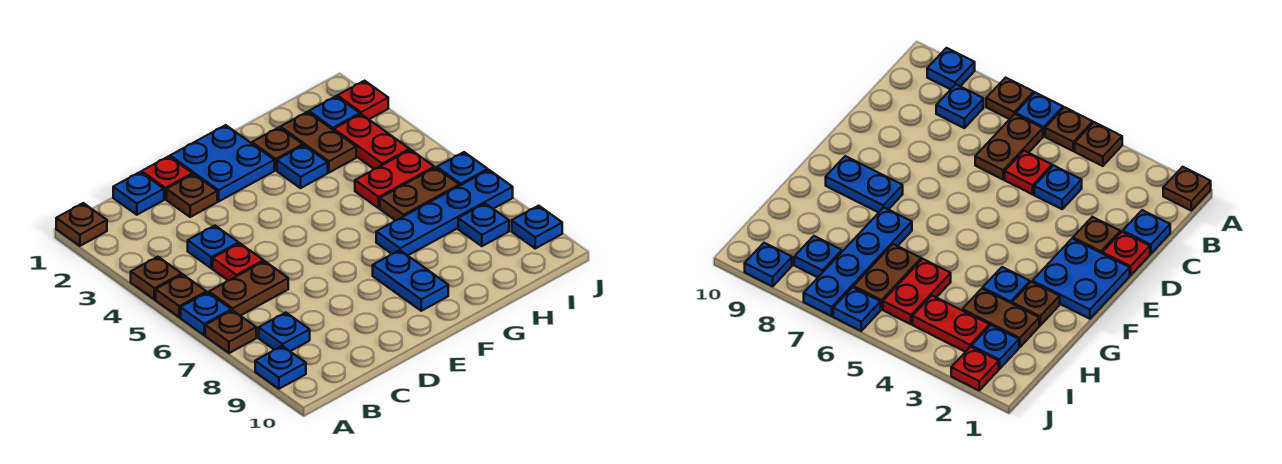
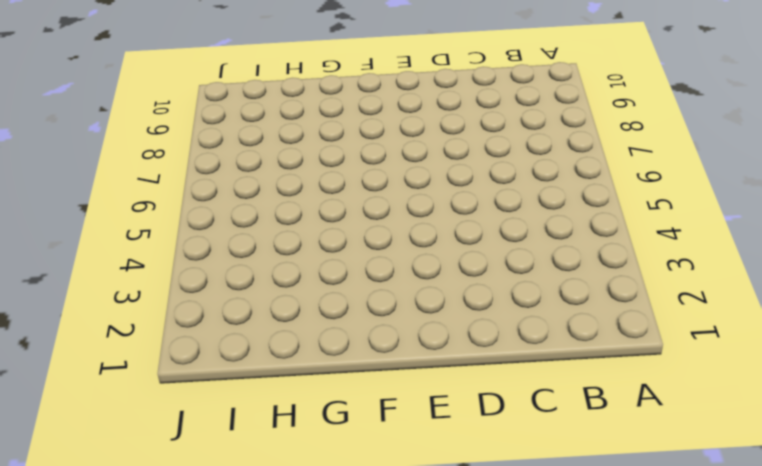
none -> brown 1x1 plate [56,203,107,246]
none -> brown 1x1 plate [131,257,182,300]
none -> brown 1x1 plate [156,275,206,317]

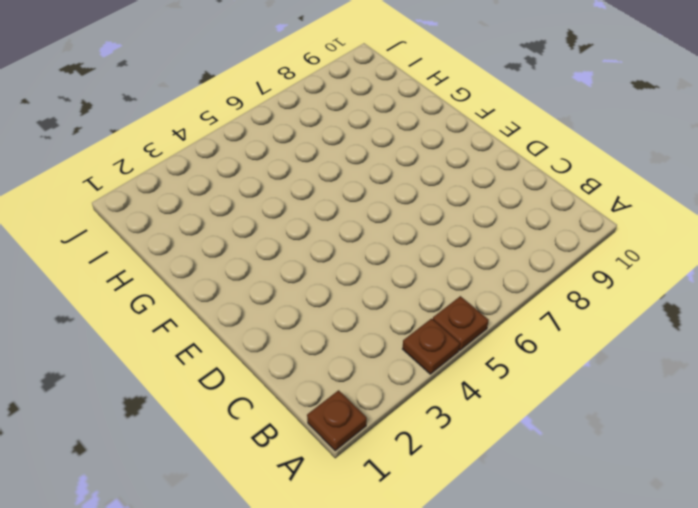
none -> blue 1x1 plate [181,292,231,335]
none -> brown 1x1 plate [205,310,256,353]
none -> blue 1x1 plate [255,346,306,389]

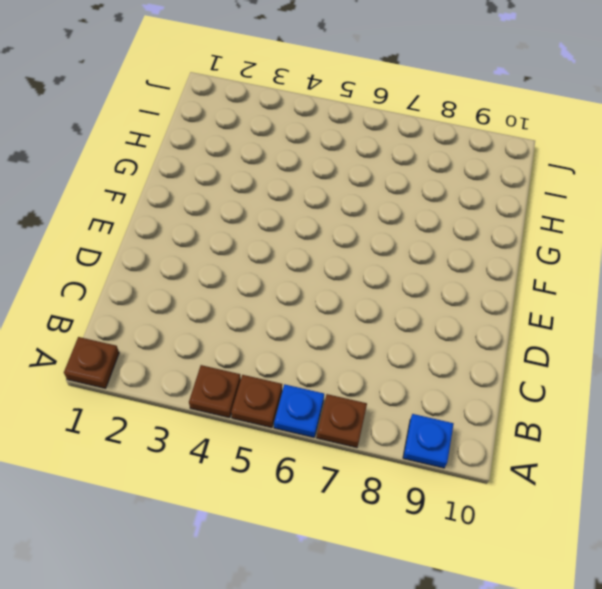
none -> brown 1x2 plate [209,261,288,316]
none -> blue 1x1 plate [259,313,310,351]
none -> blue 1x1 plate [113,172,164,215]

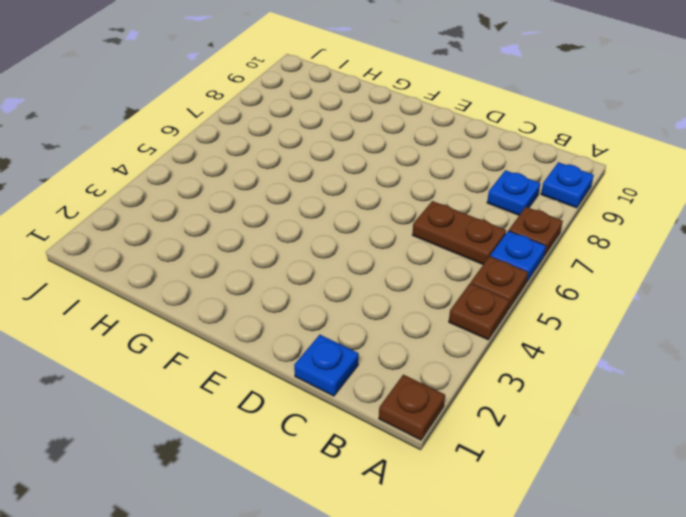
none -> blue 1x1 plate [188,226,239,268]
none -> red 1x1 plate [213,243,263,280]
none -> red 1x1 plate [142,156,192,199]

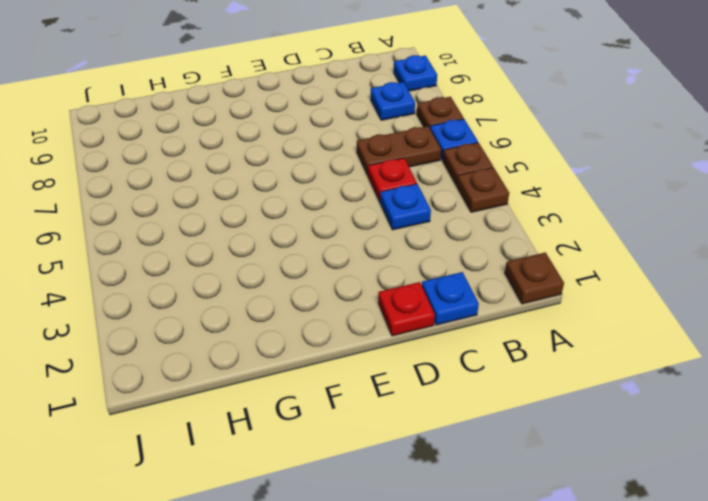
none -> brown 1x1 plate [167,174,217,217]
none -> blue 2x2 plate [170,125,274,201]
none -> blue 1x2 plate [373,250,448,311]

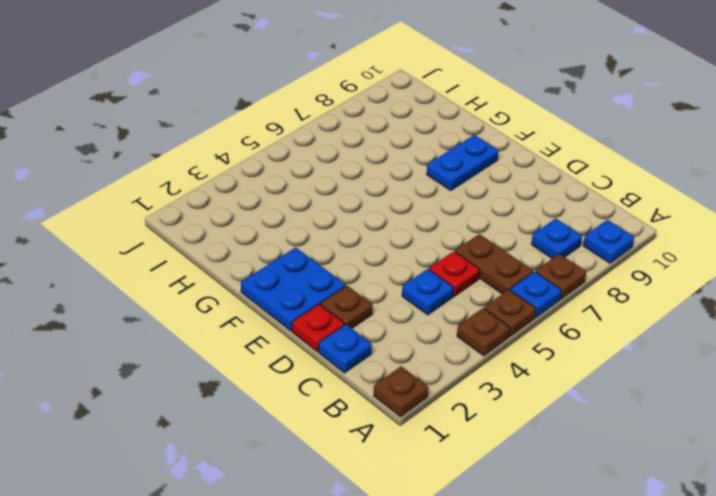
none -> brown 1x1 plate [252,128,303,170]
none -> blue 1x1 plate [277,145,328,188]
none -> blue 1x4 plate [376,170,513,255]

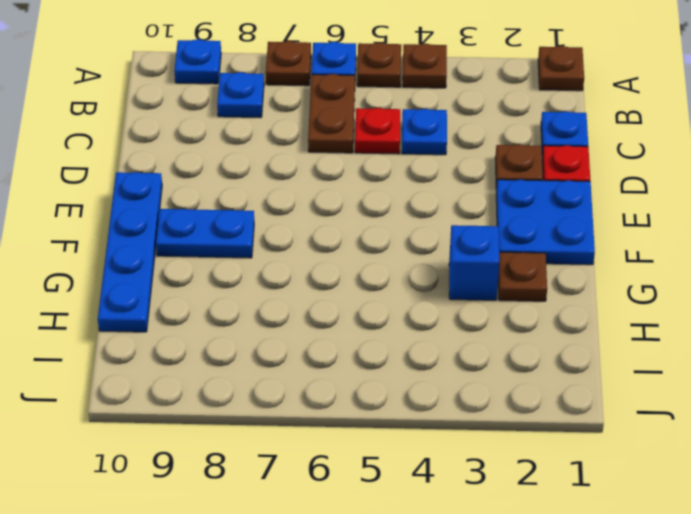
blue 1x4 plate [98,172,162,332] -> blue 1x4 plate moved to [376,170,513,255]
blue 1x1 brick [449,225,499,300] -> blue 1x1 plate [277,145,328,188]
none -> brown 1x2 plate [280,112,356,173]
none -> red 1x2 plate [355,150,434,208]
none -> brown 1x2 plate [380,168,459,220]

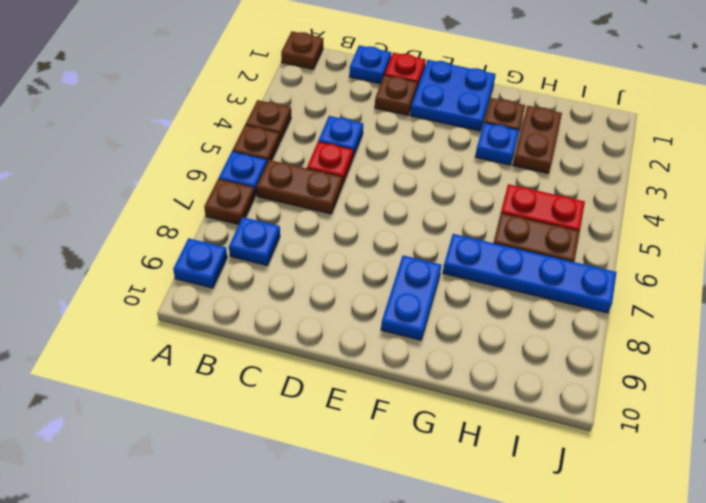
none -> blue 1x1 plate [309,96,360,130]
none -> red 1x2 plate [334,114,410,169]
none -> blue 1x1 plate [458,203,509,246]

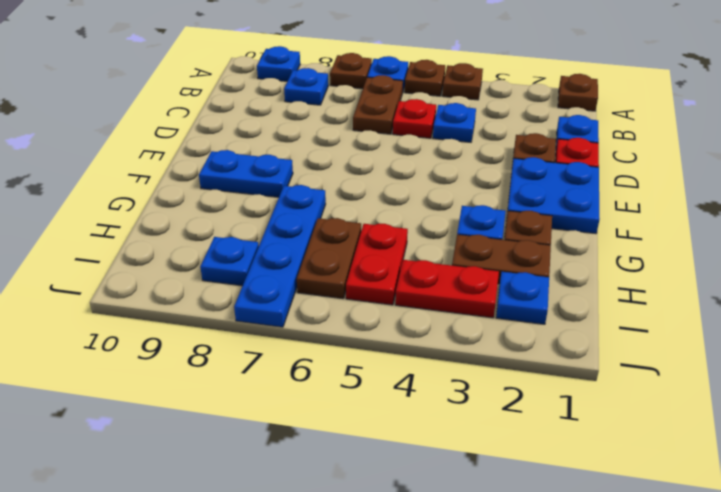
none -> red 1x1 plate [337,81,388,119]
none -> blue 1x1 plate [437,152,488,186]
none -> blue 1x1 plate [512,206,562,248]

